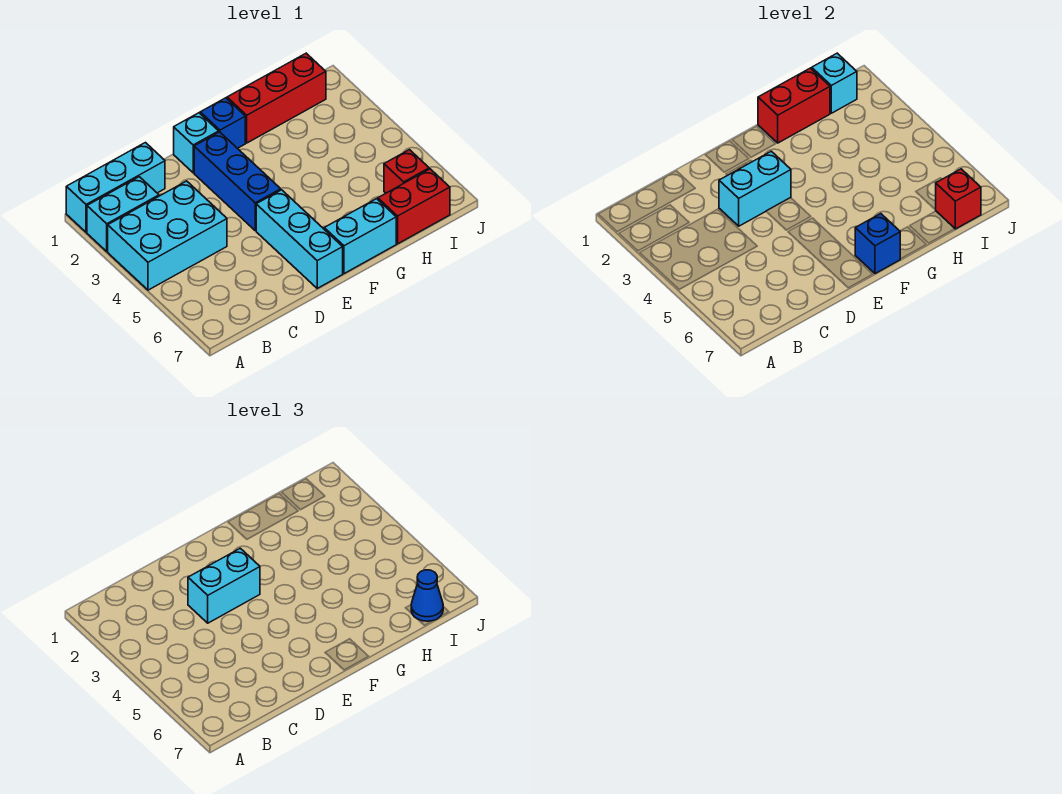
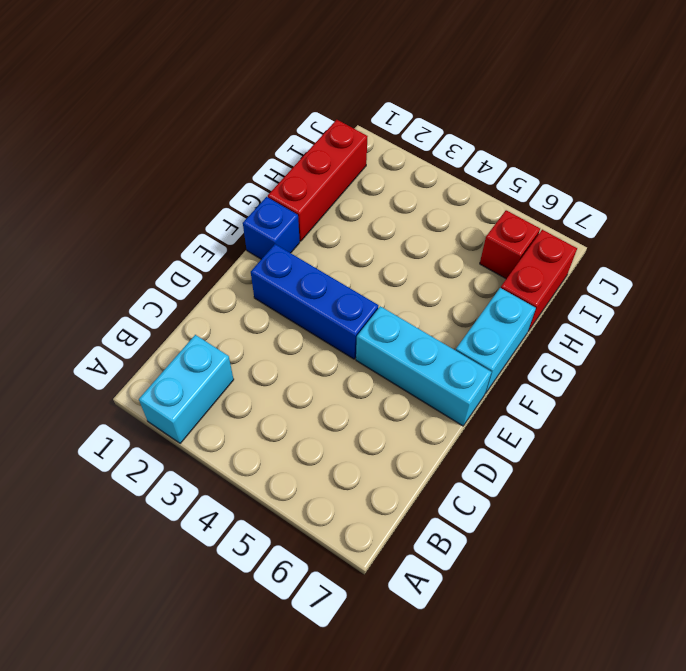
none -> cyan 1x3 brick [66,143,165,232]
none -> cyan 2x3 brick [108,181,227,290]
none -> cyan 1x1 brick [174,113,219,173]

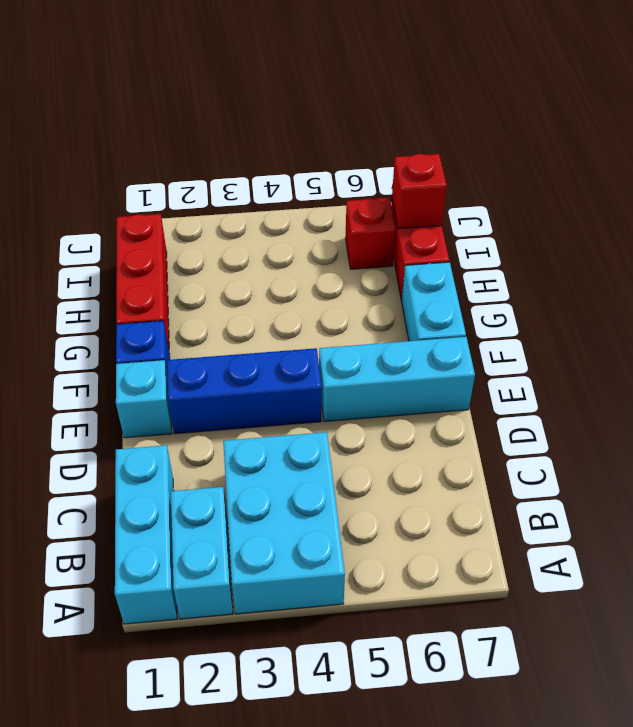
none -> cyan 1x2 brick [719,151,791,226]
none -> blue 1x1 brick [855,214,900,274]
none -> red 1x2 brick [758,68,830,143]

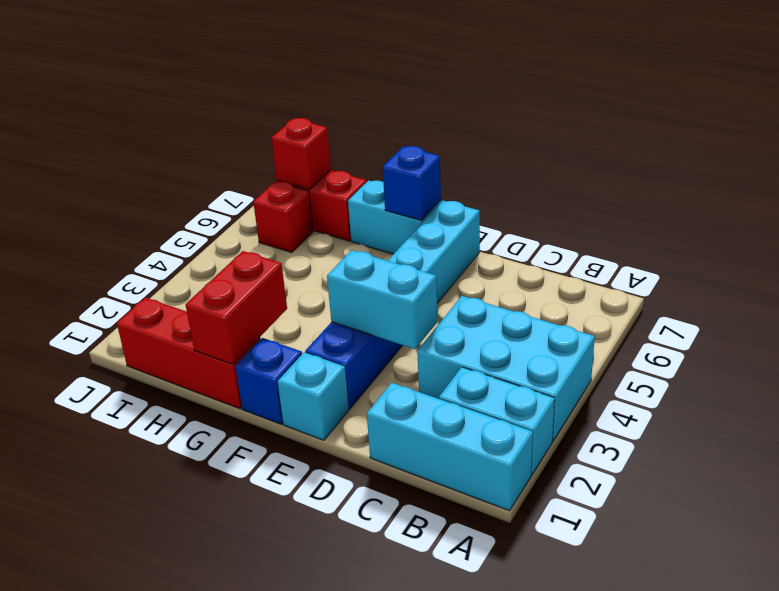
red 1x2 brick [186,251,287,365] -> red 1x2 brick turned to [758,68,830,143]
none -> cyan 1x1 brick [812,53,857,113]
none -> cyan 1x2 brick [188,548,260,623]
none -> blue 1x1 cone [411,570,443,621]

